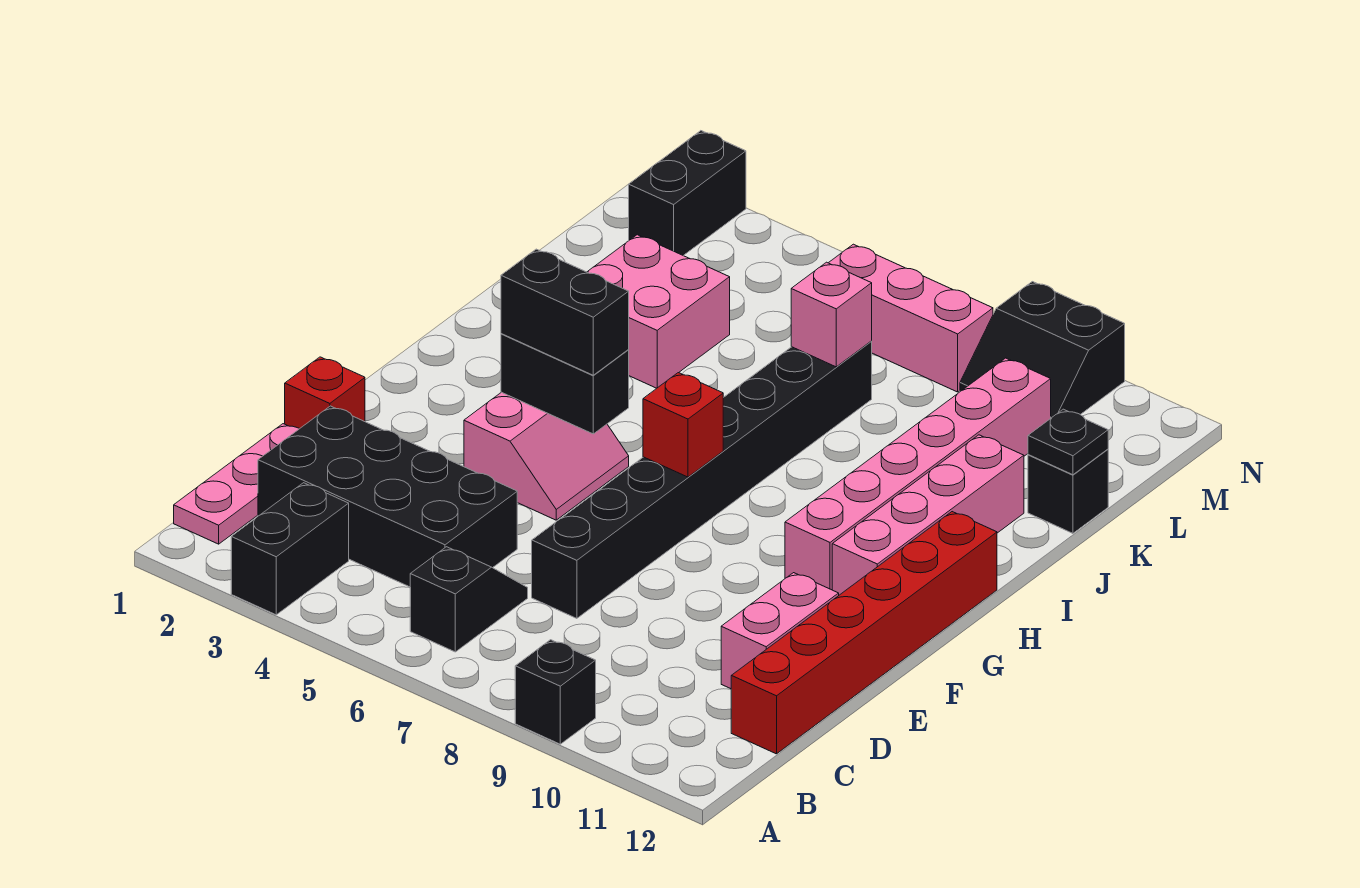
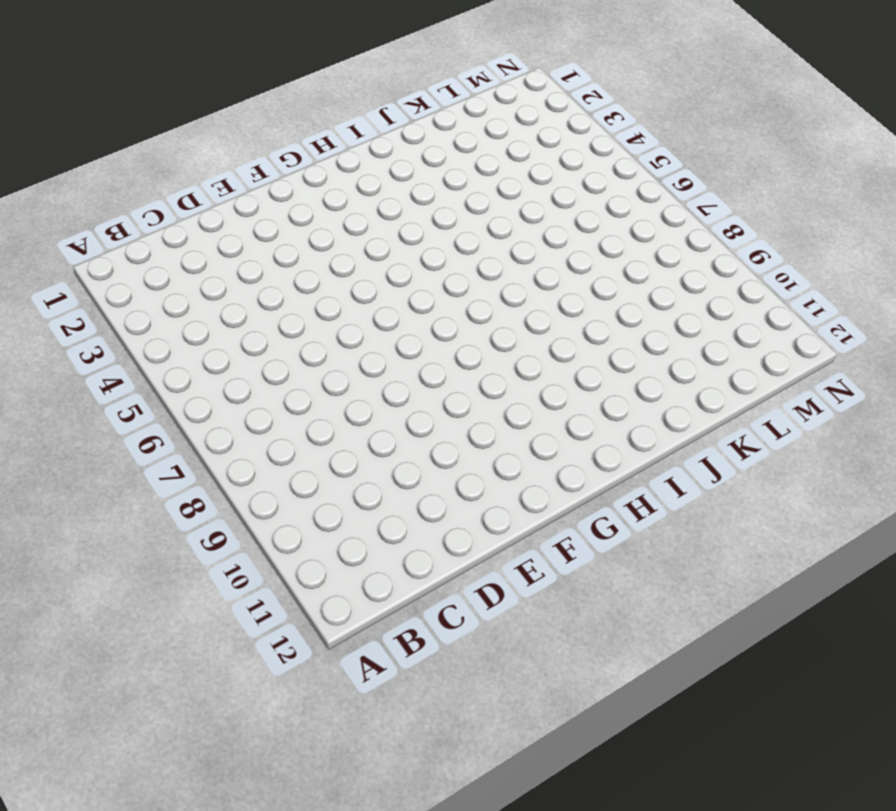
none -> black 1x2 brick [231,483,349,615]
none -> black 1x1 brick [515,640,596,744]
none -> pink 1x3 plate [174,424,299,544]

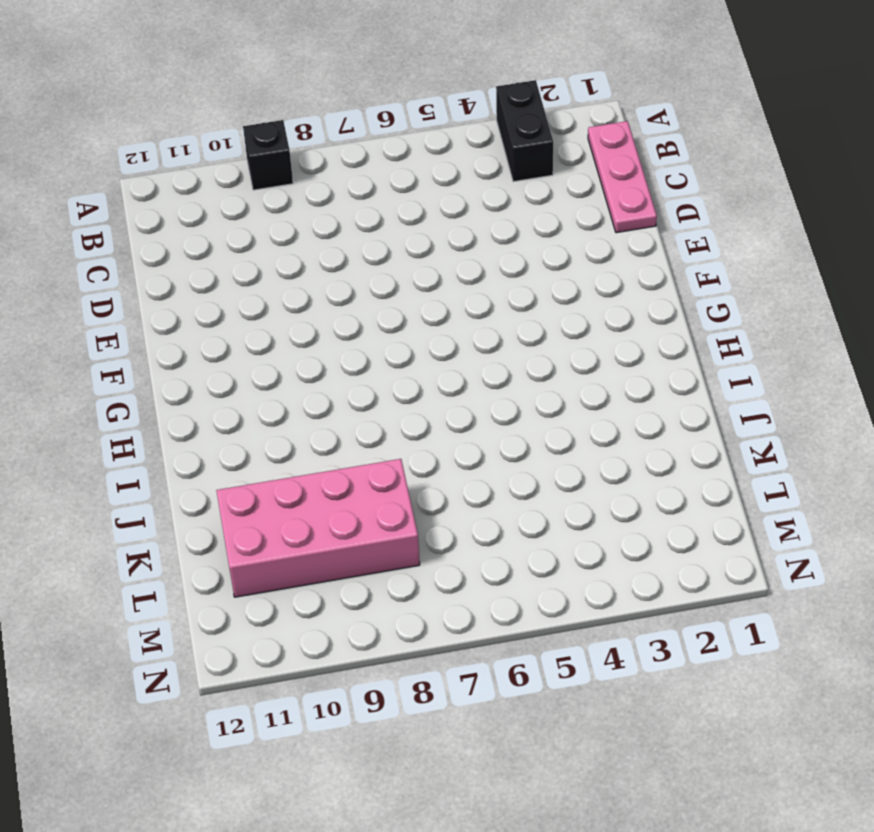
pink 2x4 brick [216,459,420,597] -> pink 1x6 brick [785,358,1051,590]
none -> black 1x2 slope [410,547,528,652]
none -> black 2x4 brick [258,406,517,587]
none -> red 1x6 brick [731,512,997,754]

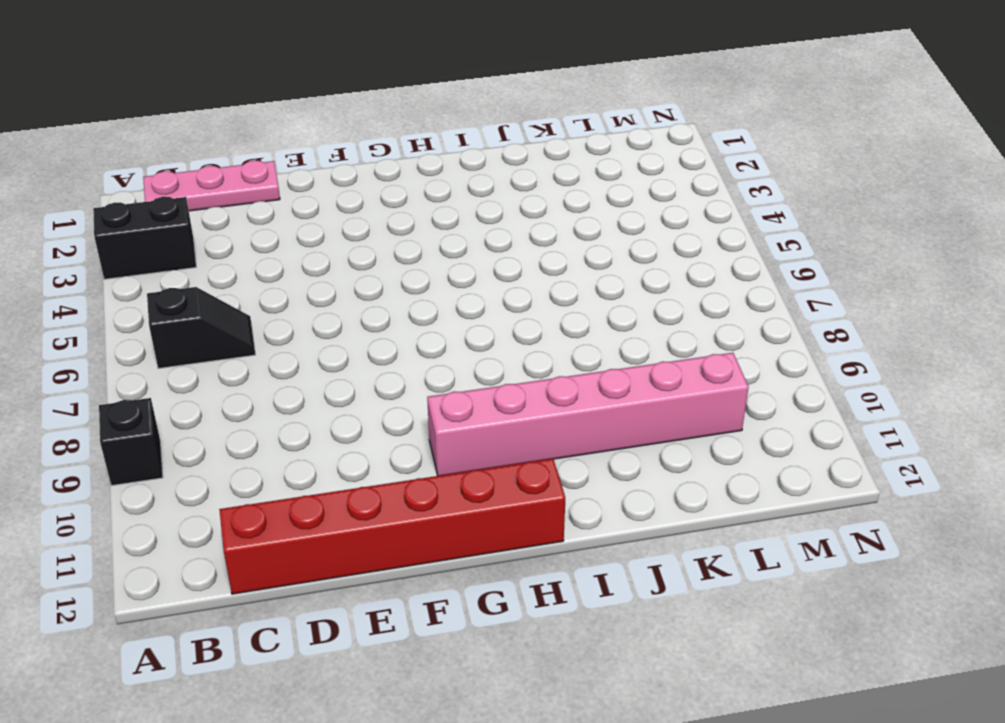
none -> black 2x4 brick [258,406,517,587]
none -> black 1x8 brick [532,342,872,618]
none -> pink 1x2 brick [721,573,839,689]

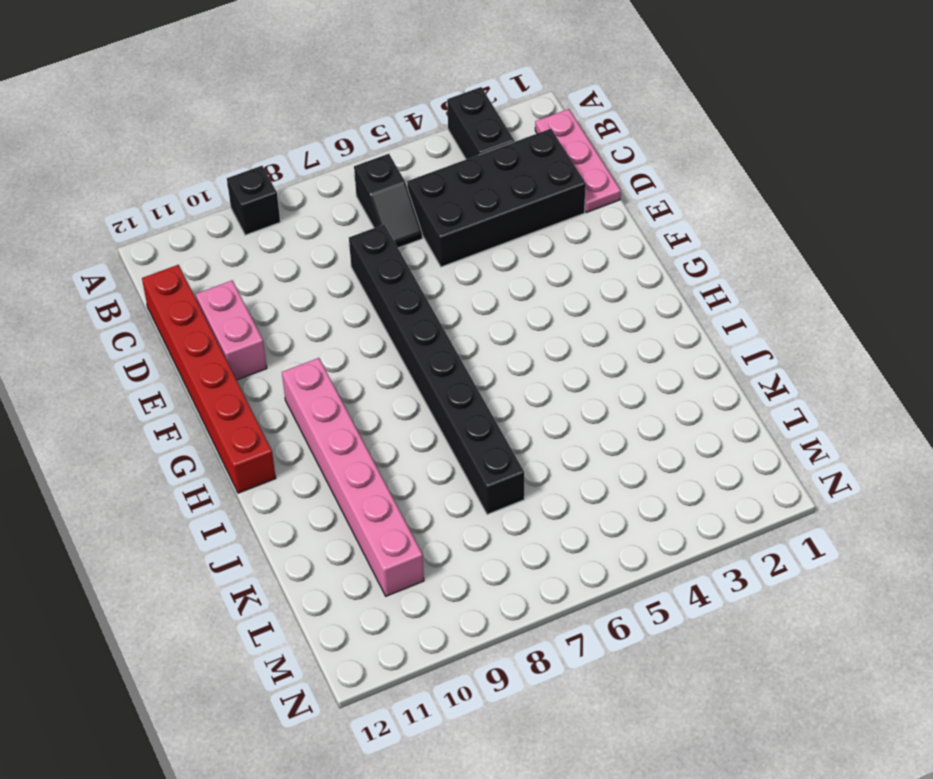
none -> red 1x1 brick [285,357,365,429]
none -> pink 2x2 slope [464,392,629,520]
none -> pink 1x4 brick [832,435,1024,595]

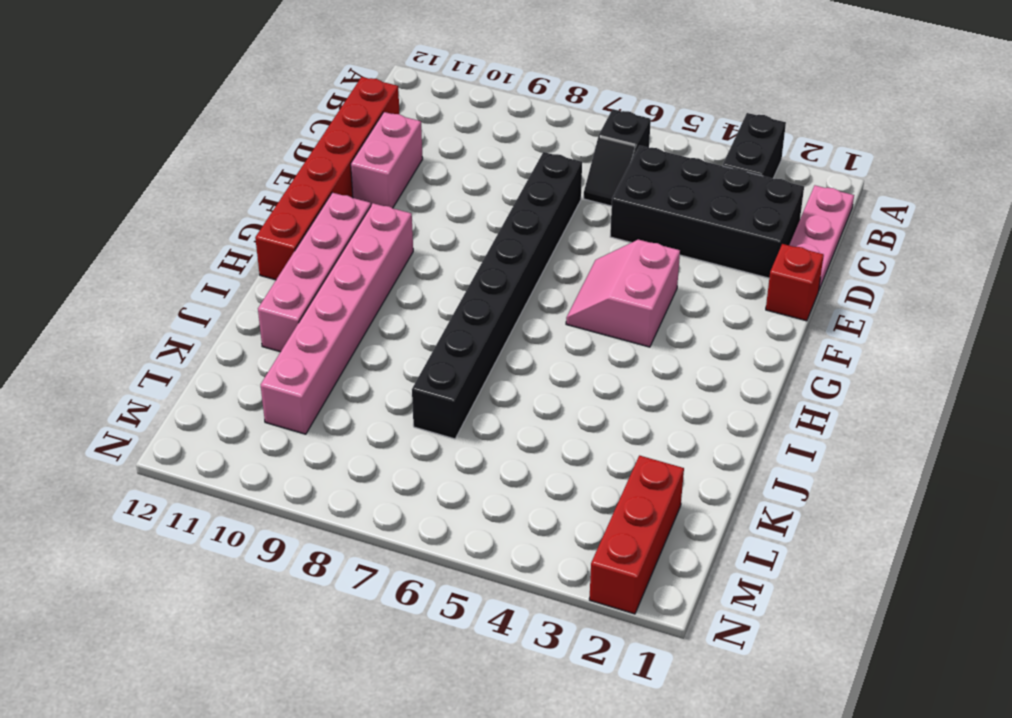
red 1x3 brick [589,456,684,614] -> black 1x2 brick [629,131,746,256]
none -> black 1x1 brick [515,640,596,744]
none -> pink 2x2 brick [588,235,730,388]
none -> black 1x1 brick [1028,449,1108,533]

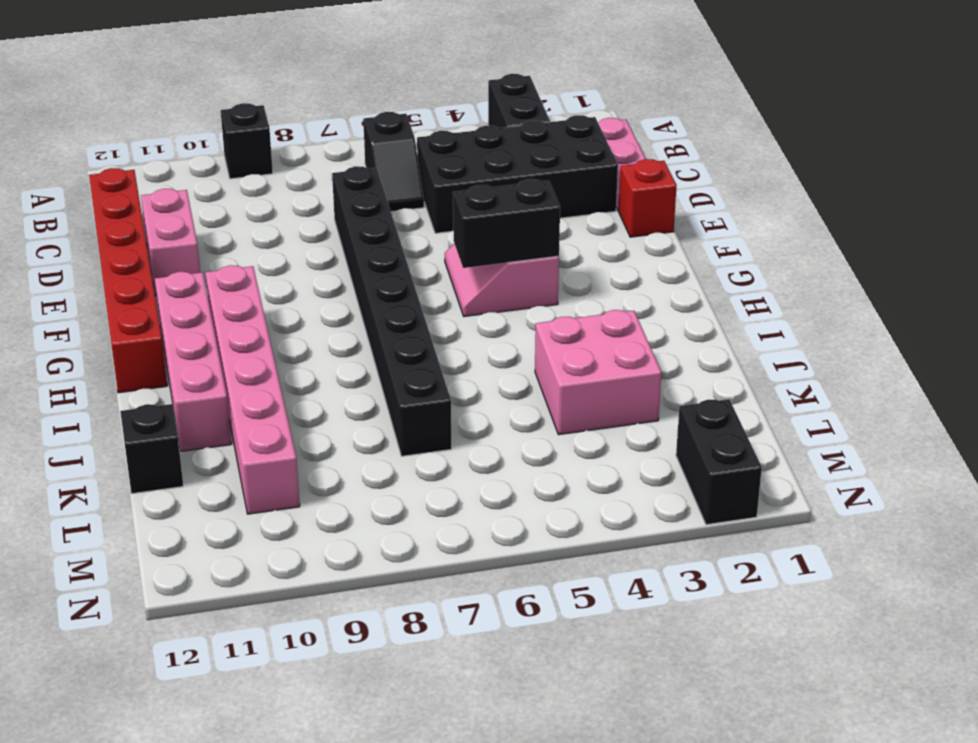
none -> pink 1x3 brick [829,244,993,392]
none -> black 2x2 slope [960,282,1125,418]
none -> red 1x1 brick [643,373,723,477]

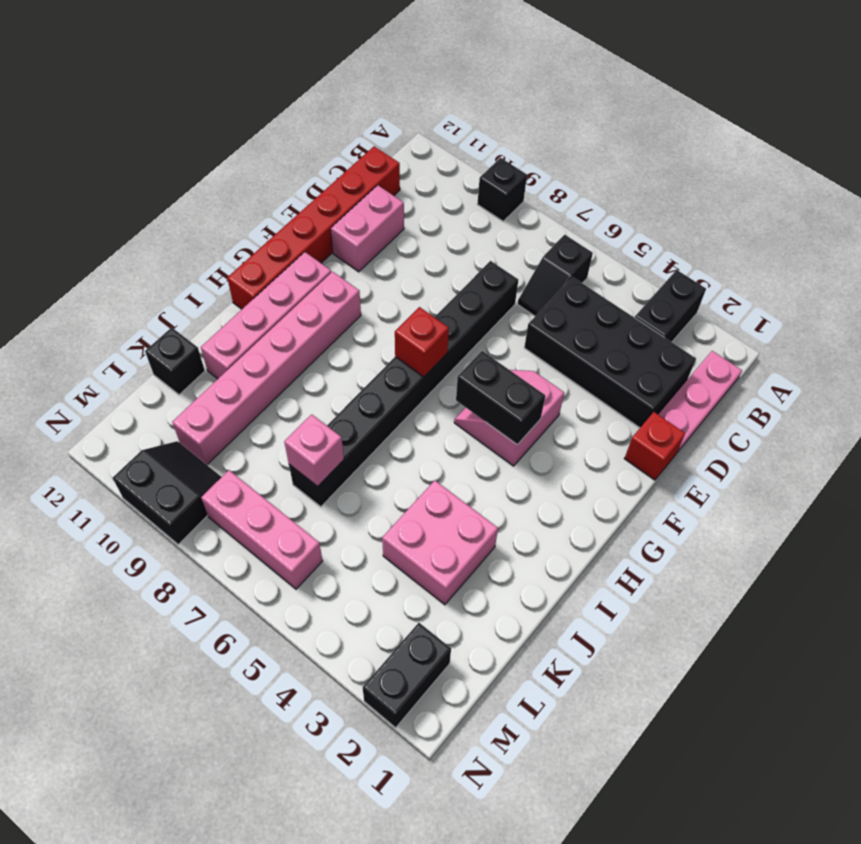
none -> black 1x1 plate [1028,409,1108,475]
none -> black 1x2 brick [501,249,629,375]

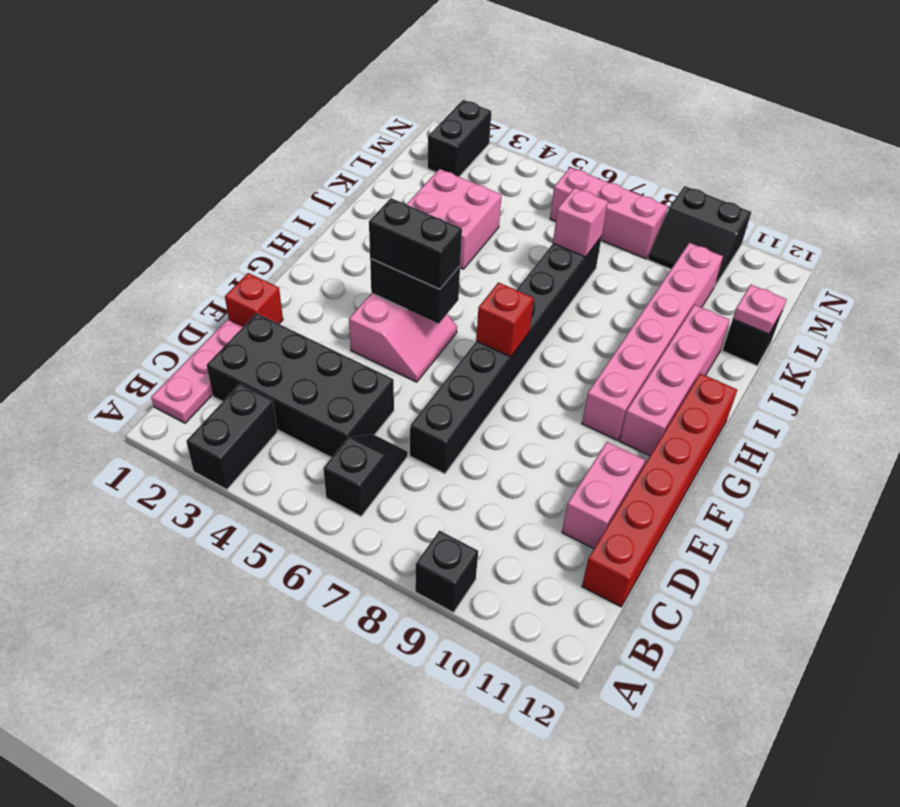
pink 1x1 plate [733,285,787,334] -> black 1x1 plate [1028,409,1108,475]

